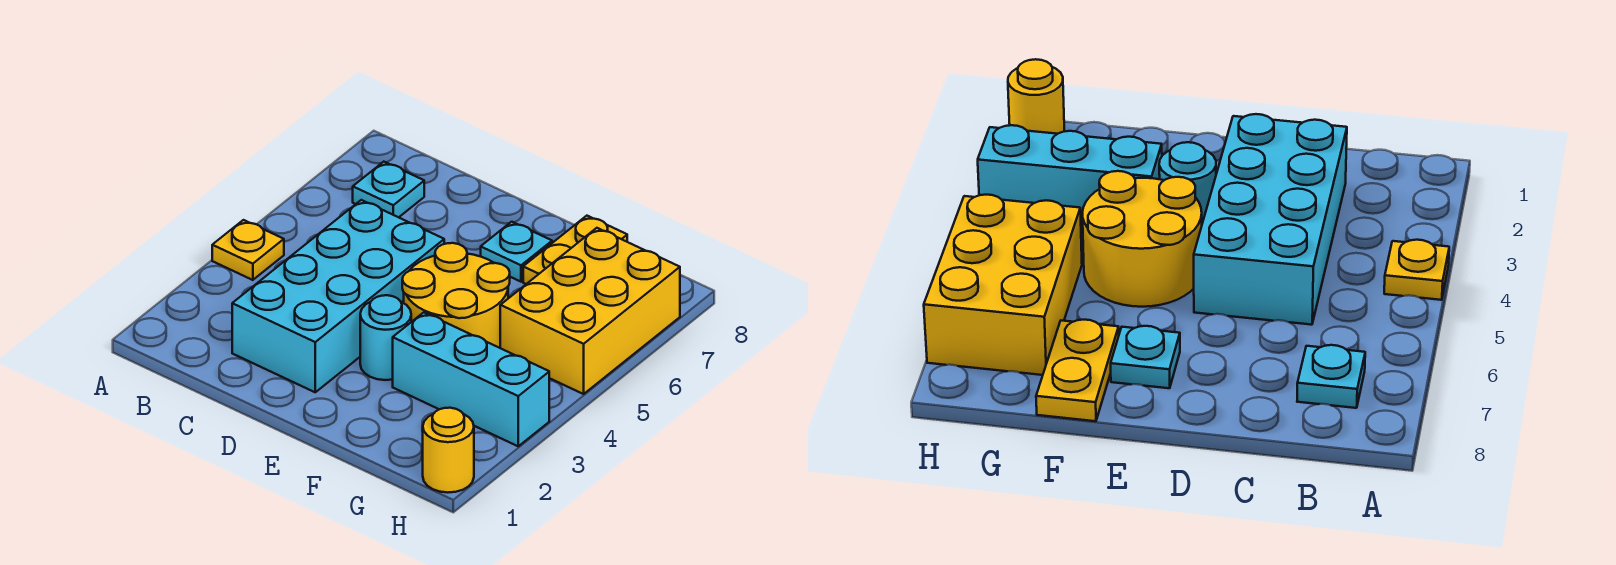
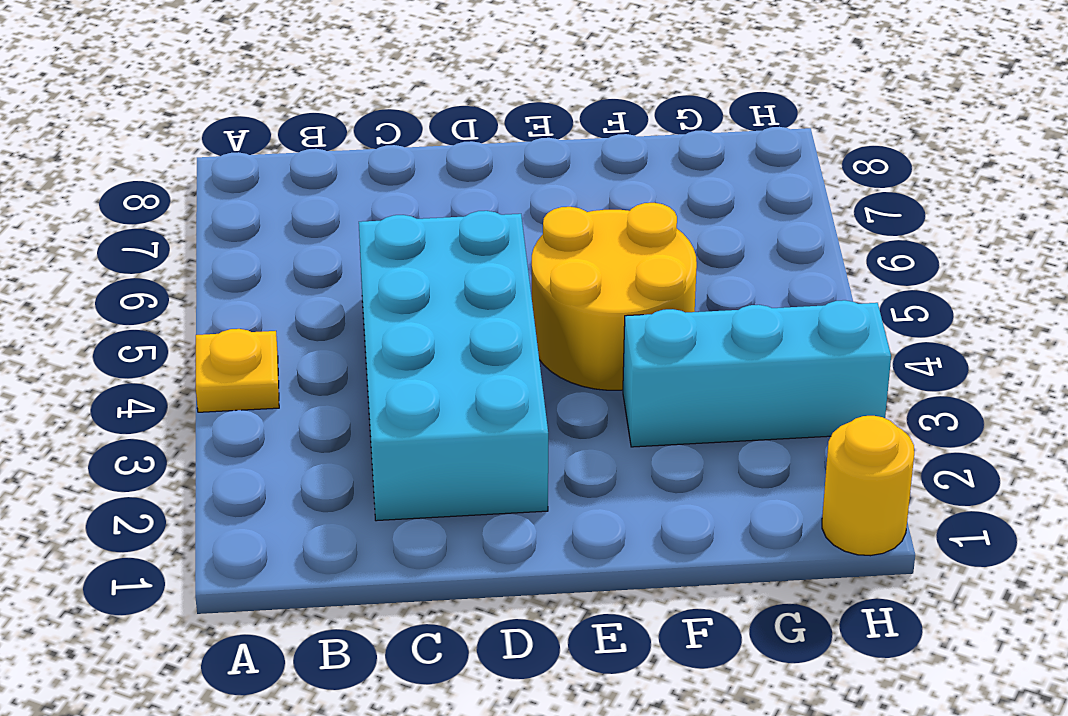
none -> cyan 1x1 plate [353,162,424,217]
none -> cyan 1x1 round brick [360,295,411,380]

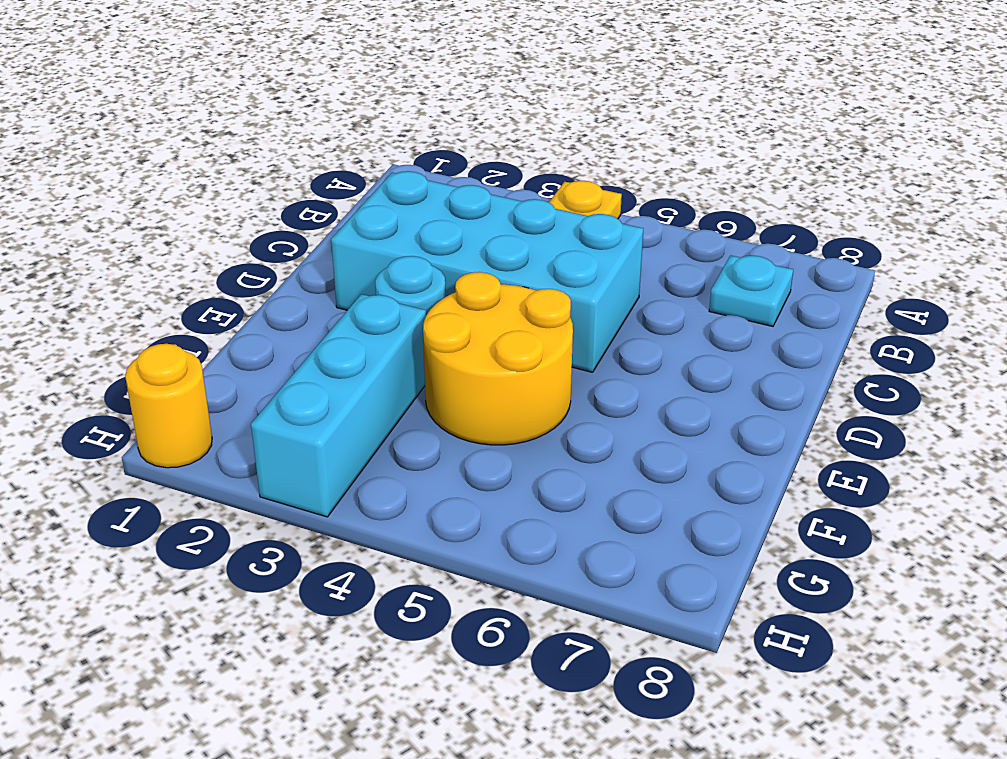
none -> cyan 1x1 plate [481,222,552,282]
none -> yellow 1x2 plate [523,216,627,284]

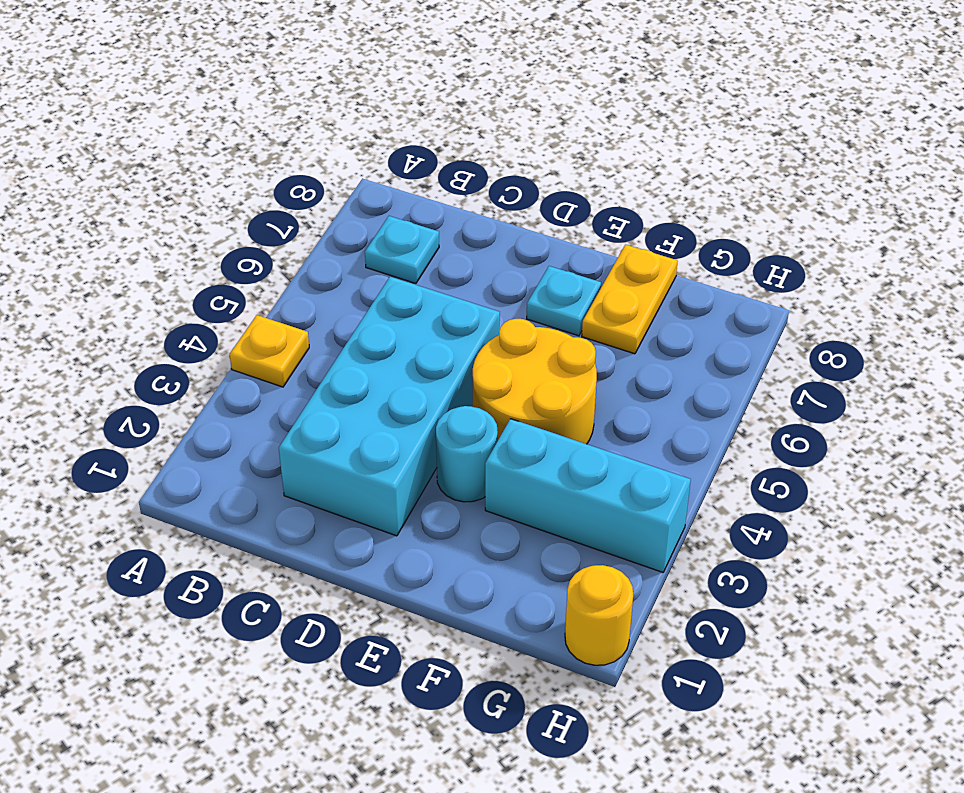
none -> yellow 2x3 brick [500,228,680,394]

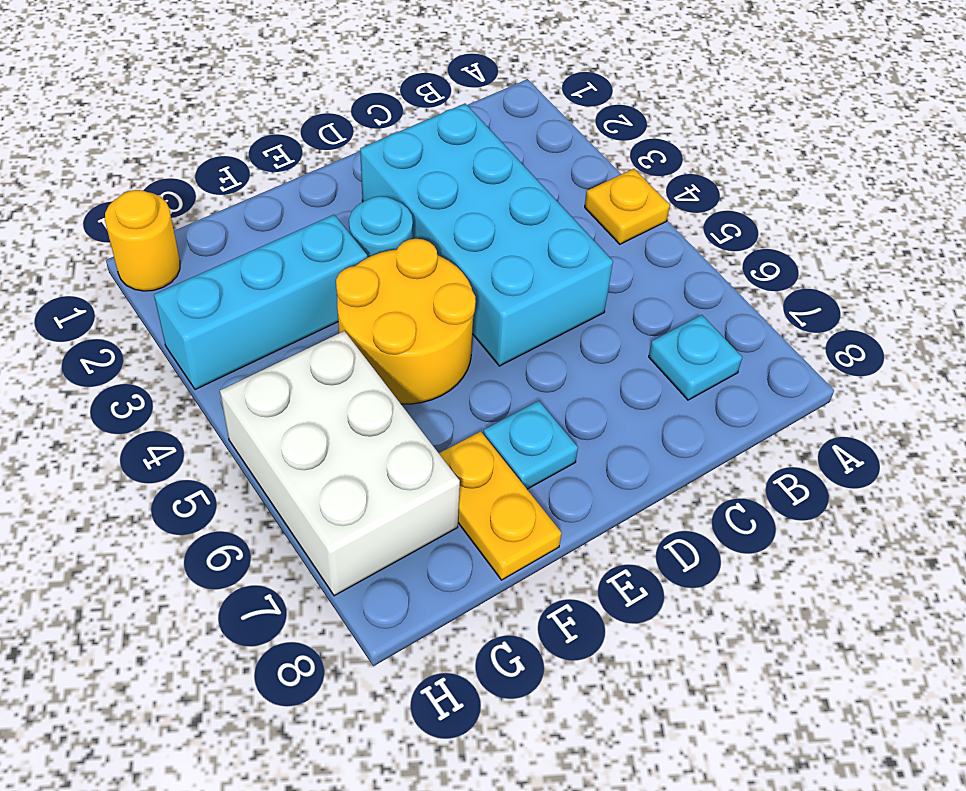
white 2x3 brick [220,331,460,596] -> yellow 2x3 brick [500,228,680,394]

